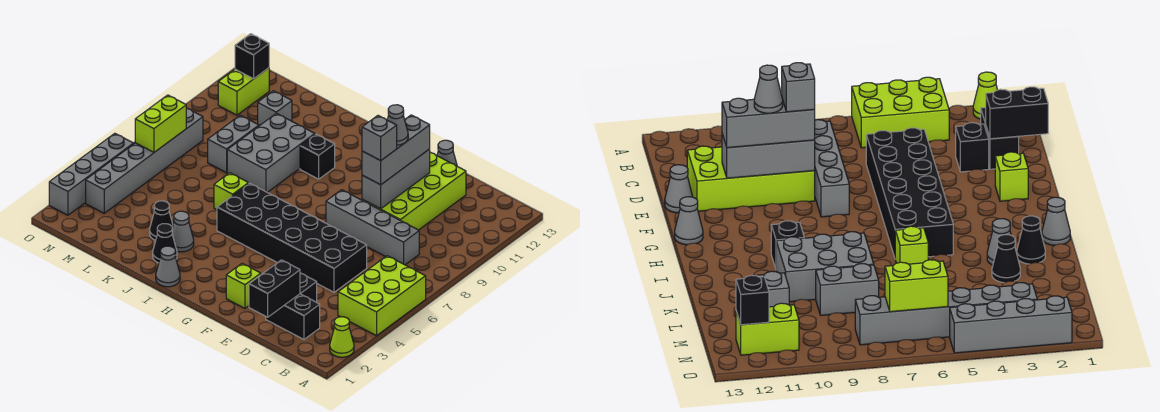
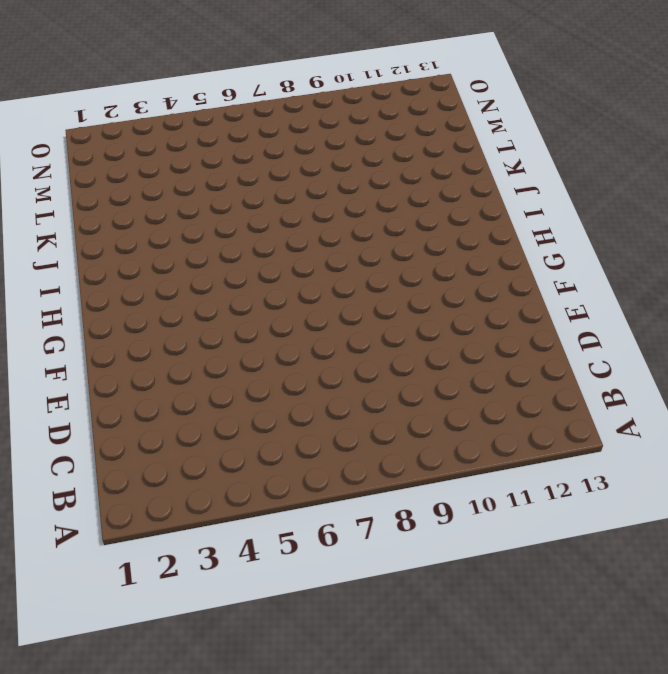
none -> lime 1x1 cone [330,317,354,357]
none -> lime 2x3 brick [338,256,426,336]
none -> black 1x2 brick [266,294,320,339]

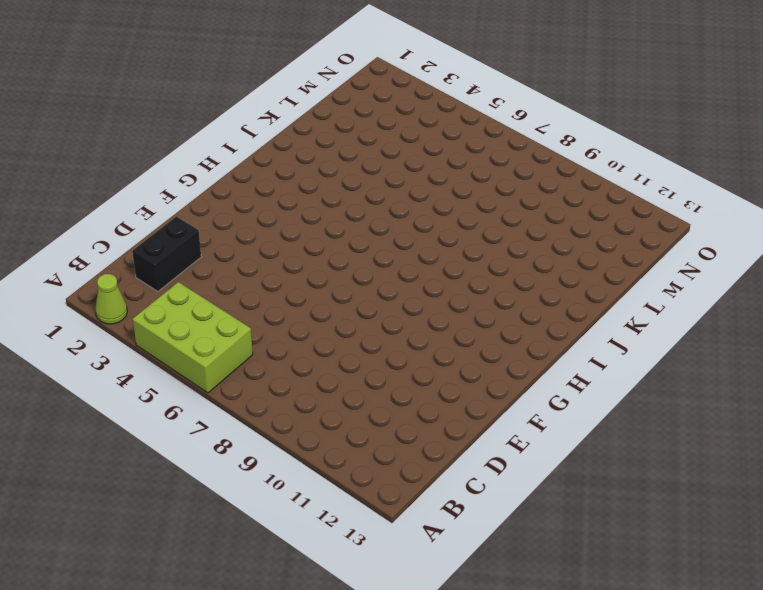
none -> grey 1x4 brick [326,190,419,265]
none -> black 1x1 brick [300,273,317,302]
none -> black 2x6 brick [217,183,367,292]

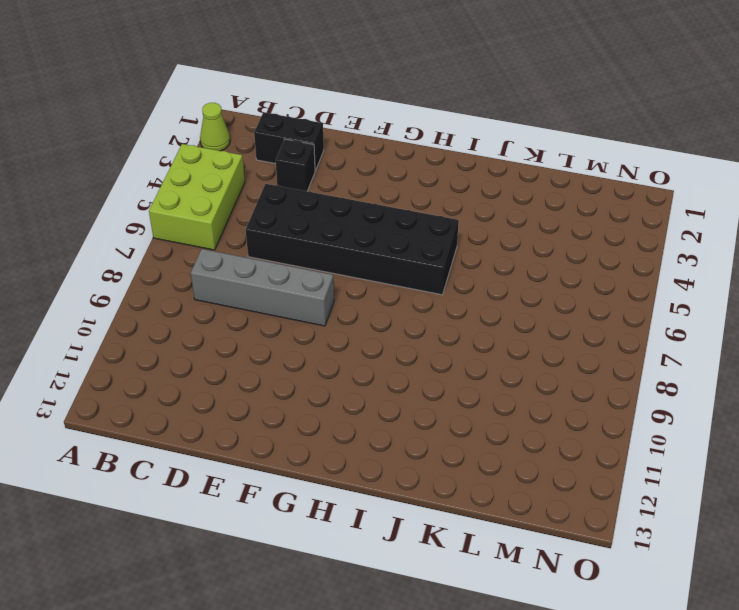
none -> lime 2x4 brick [362,152,466,230]
none -> grey 1x1 cone [437,140,457,166]
none -> lime 1x1 brick [226,263,261,308]

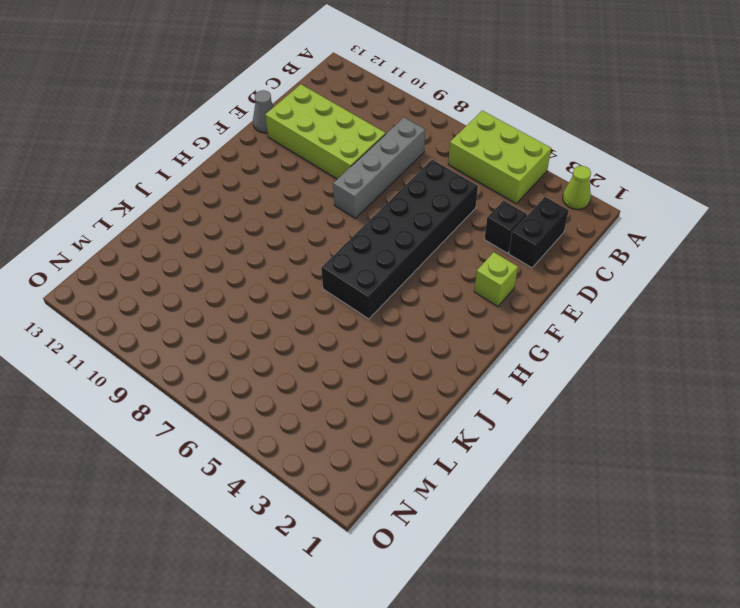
none -> grey 1x1 cone [675,197,703,245]
none -> grey 1x1 cone [156,246,180,287]
none -> black 1x1 brick [300,134,335,179]

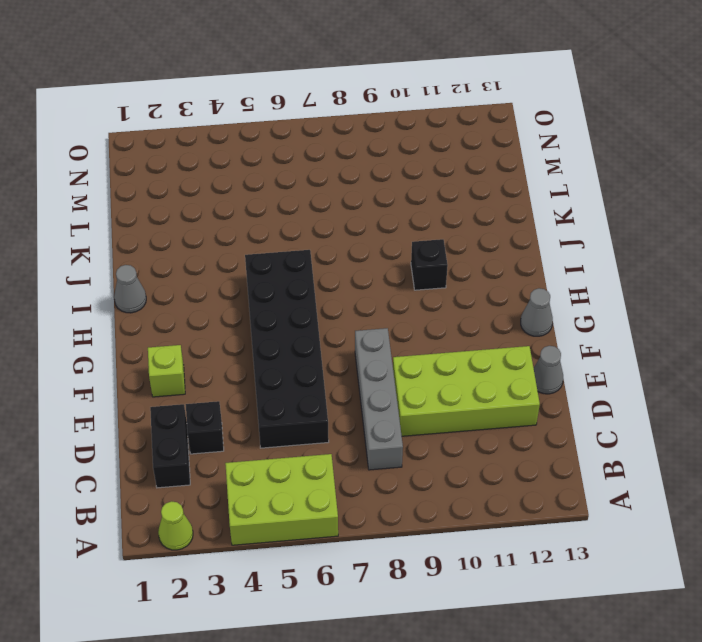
none -> black 1x1 cone [153,224,177,263]
none -> grey 1x1 cone [172,211,194,252]
none -> lime 1x1 brick [214,173,248,210]

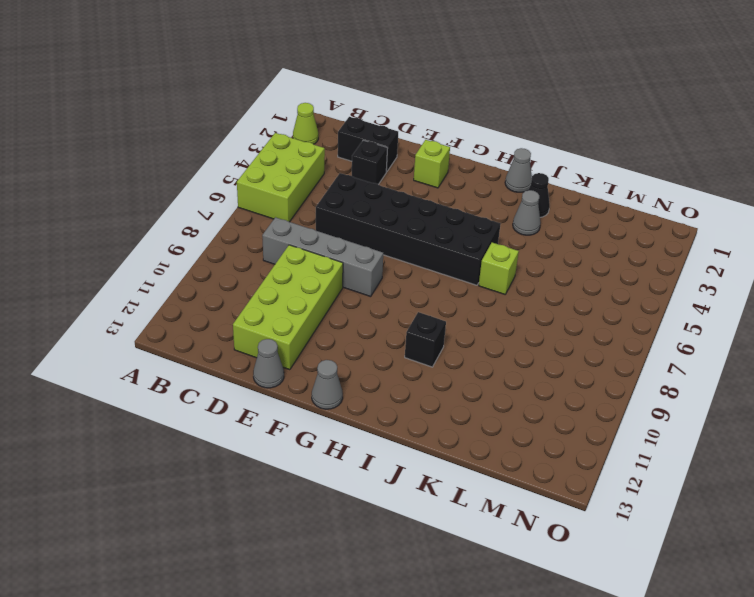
none -> grey 2x3 brick [227,113,315,192]
none -> black 1x1 cone [150,201,173,240]
none -> grey 1x2 brick [208,115,259,173]

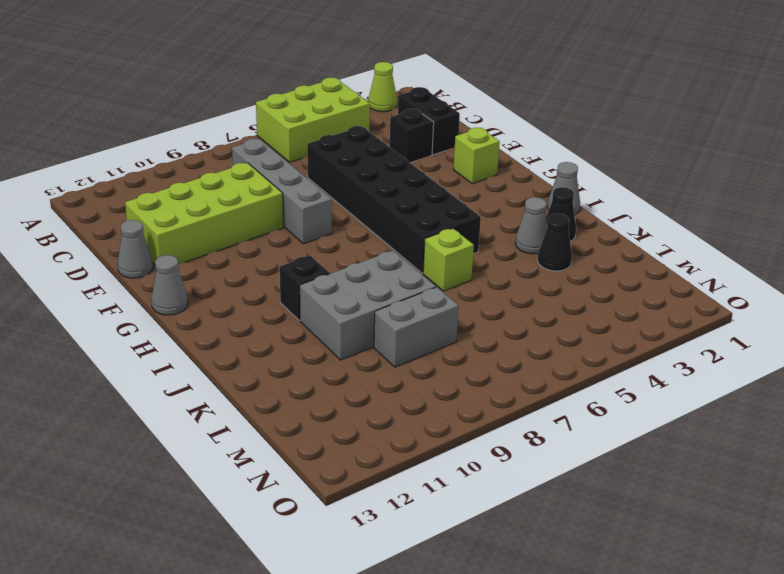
none -> grey 1x1 brick [258,91,292,126]
none -> grey 1x6 brick [86,108,203,213]
none -> lime 1x2 brick [218,68,269,115]

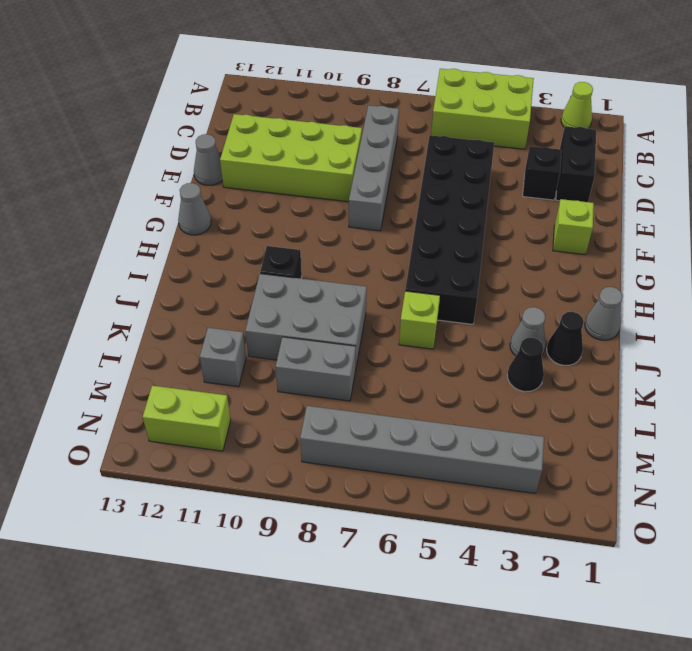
none -> grey 1x4 brick [49,133,134,215]
none -> black 1x2 brick [249,260,300,317]
none -> grey 1x3 brick [362,149,430,209]

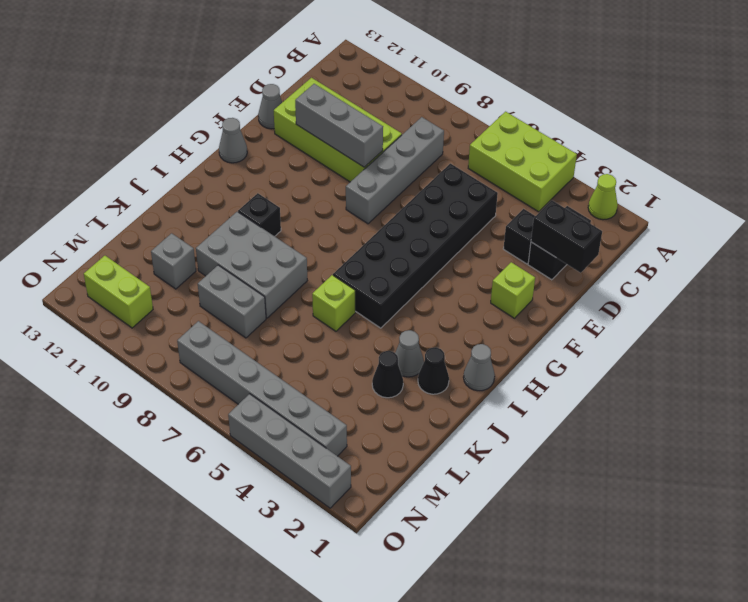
none -> lime 1x2 brick [135,95,186,152]
none -> black 1x1 brick [235,34,269,79]
none -> grey 1x3 brick [362,115,430,185]

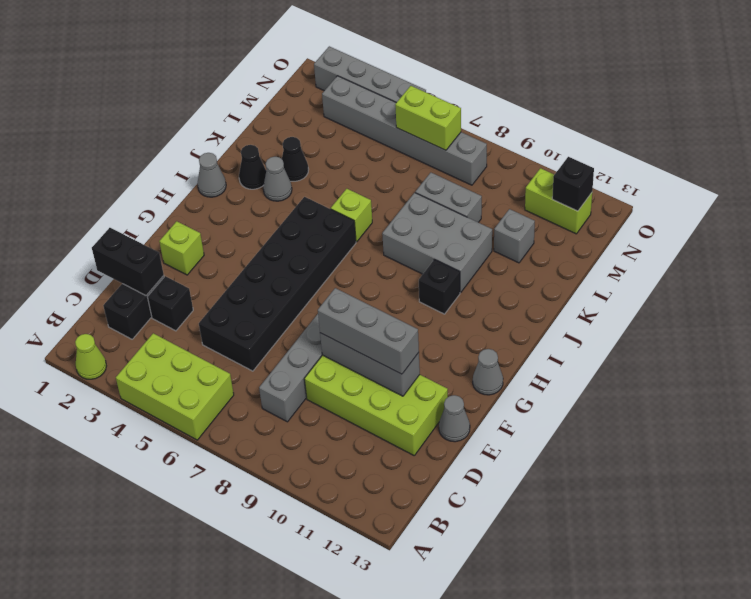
none -> grey 1x1 brick [362,116,397,161]
none -> grey 1x1 cone [387,105,408,145]

